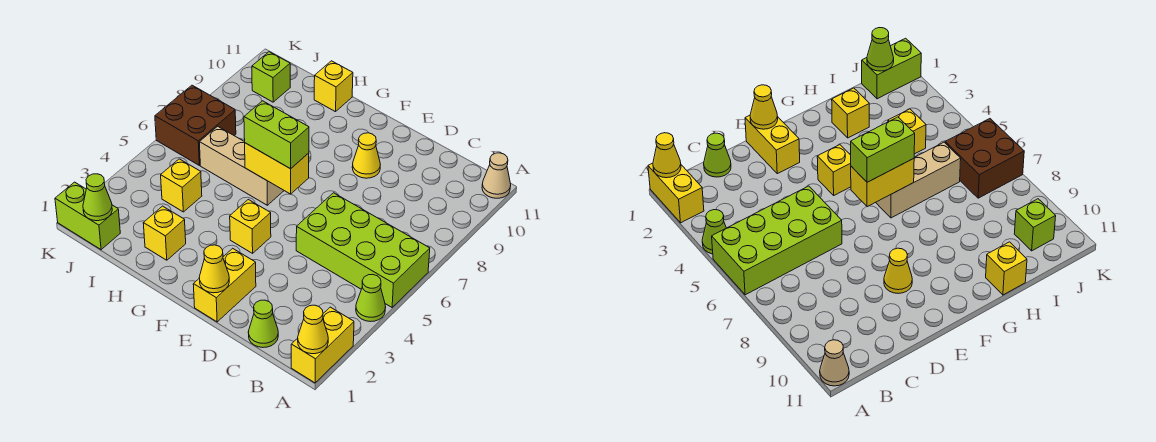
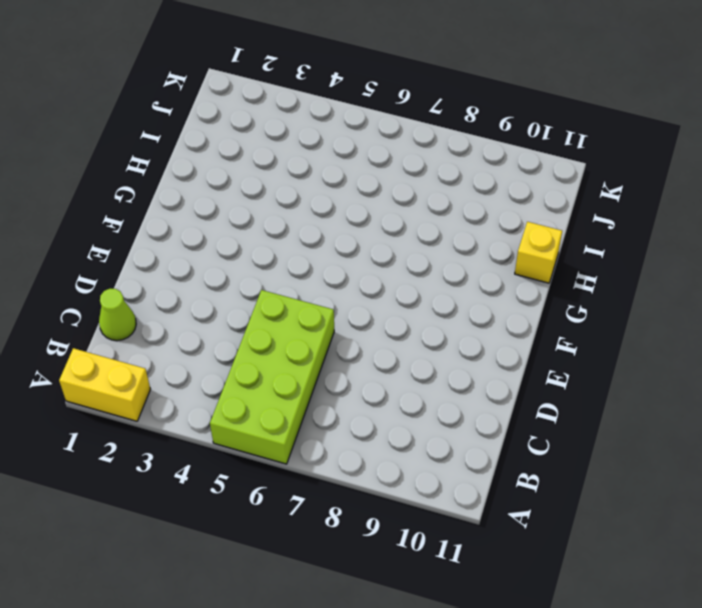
none -> lime 1x1 cone [356,274,386,322]
none -> tan 1x1 cone [482,153,511,198]
none -> yellow 1x2 brick [193,248,256,322]

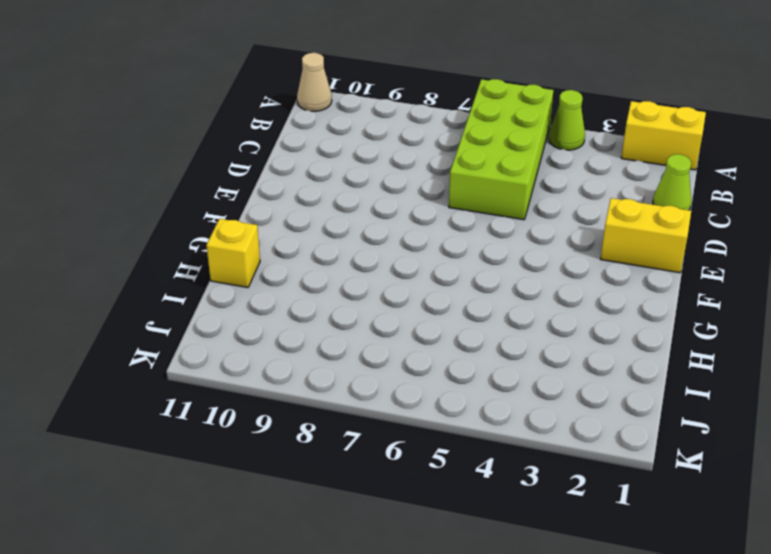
none -> yellow 1x1 cone [352,133,380,178]
none -> yellow 1x1 brick [230,200,271,253]
none -> tan 1x3 brick [200,126,284,205]

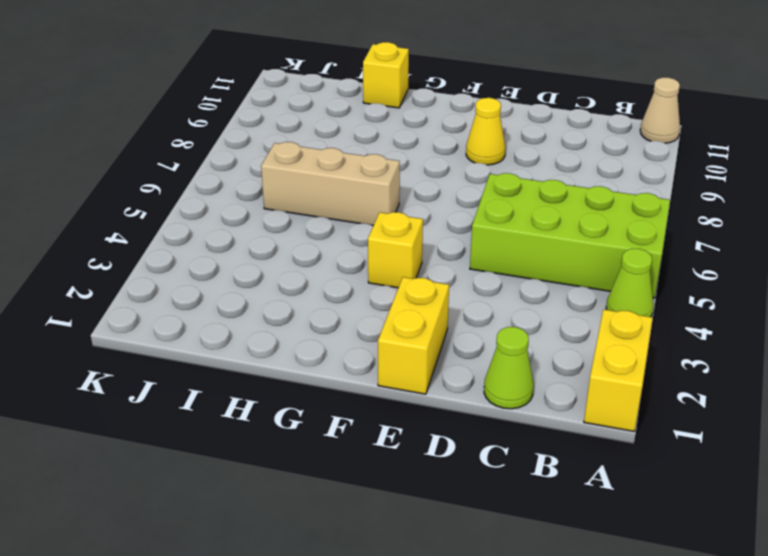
none -> yellow 1x1 brick [143,206,186,260]
none -> yellow 1x1 brick [161,159,202,212]
none -> lime 1x2 brick [55,182,120,250]

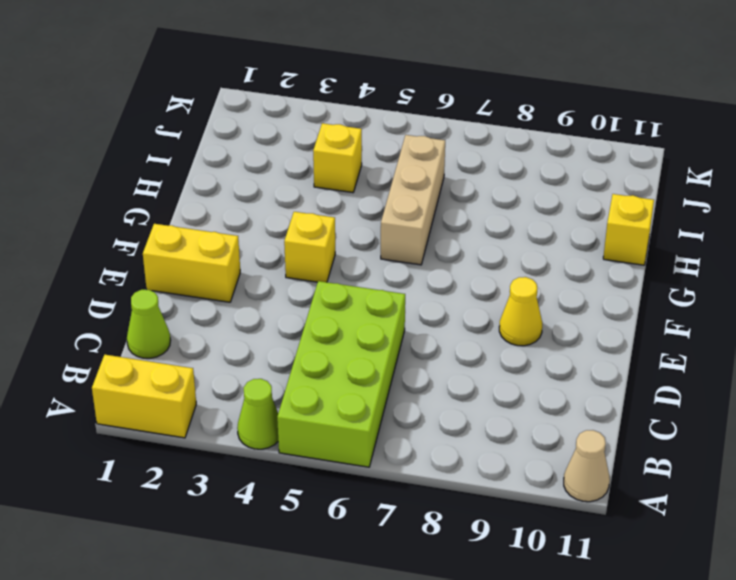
none -> yellow 1x1 brick [143,206,186,260]
none -> lime 1x2 brick [55,182,120,250]
none -> brown 2x2 brick [155,85,236,165]

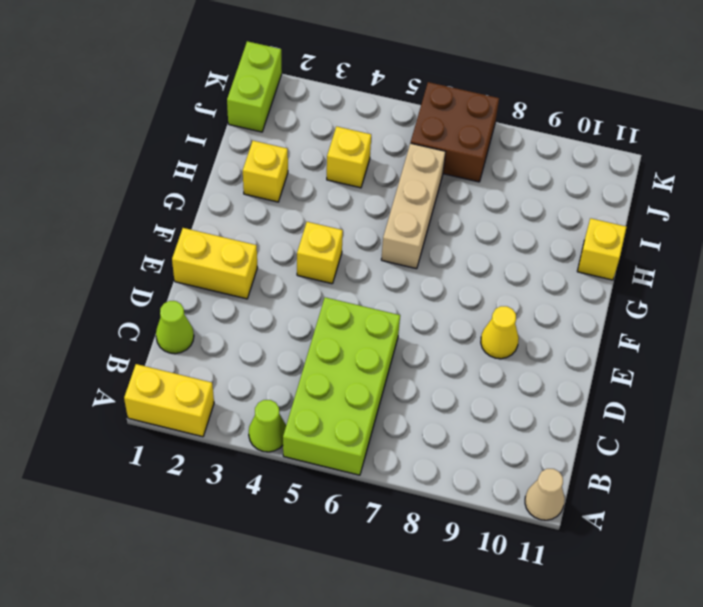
none -> lime 1x1 brick [252,52,290,102]
none -> yellow 1x1 cone [298,305,328,354]
none -> yellow 1x1 cone [199,245,229,293]

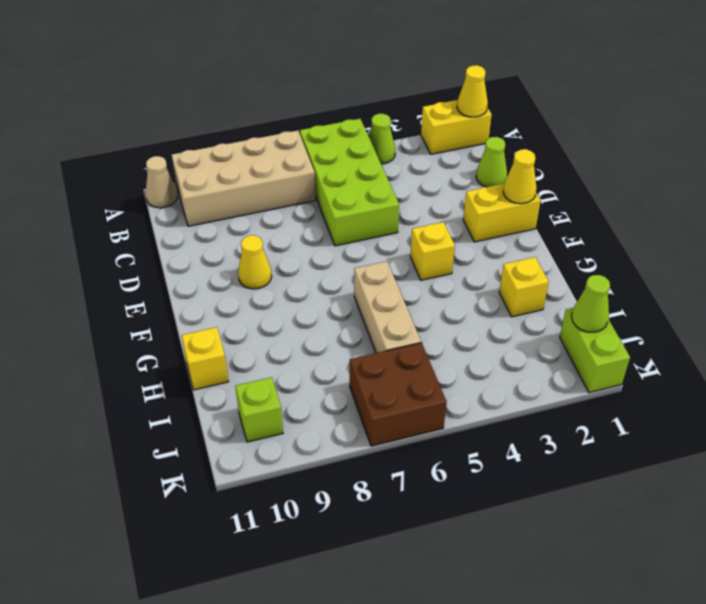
tan 2x4 brick [172,131,316,226] -> none
none -> yellow 1x1 brick [161,159,202,212]
none -> yellow 1x2 brick [245,143,309,194]
none -> lime 1x2 brick [244,101,309,169]

